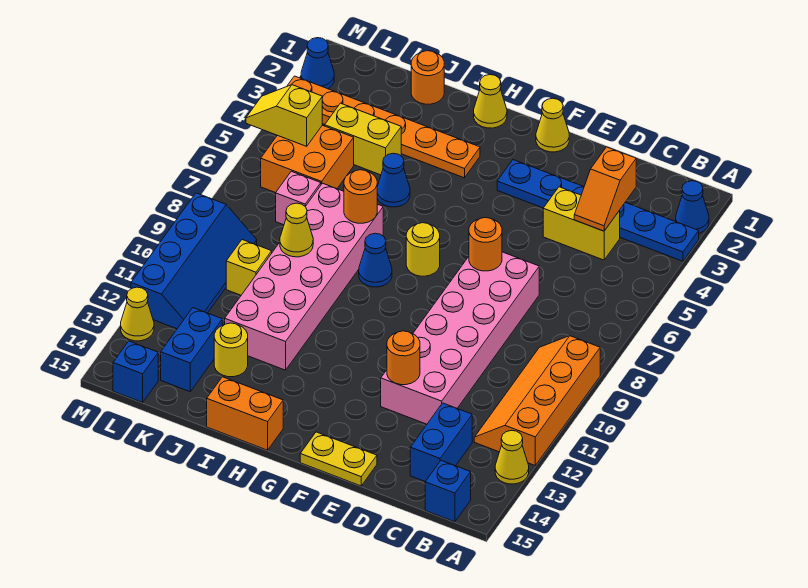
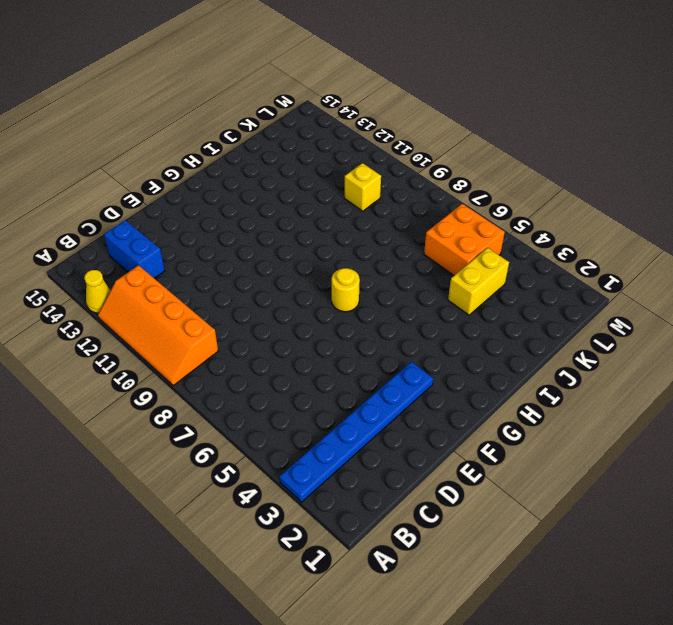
orange 2x4 slope [98,265,218,386] -> orange 2x4 slope turned to [474,336,600,465]
none -> blue 1x1 cone [676,181,709,233]
none -> blue 1x1 brick [425,460,471,522]
none -> yellow 1x2 brick [543,187,620,260]
none -> pink 2x6 brick [381,252,539,424]

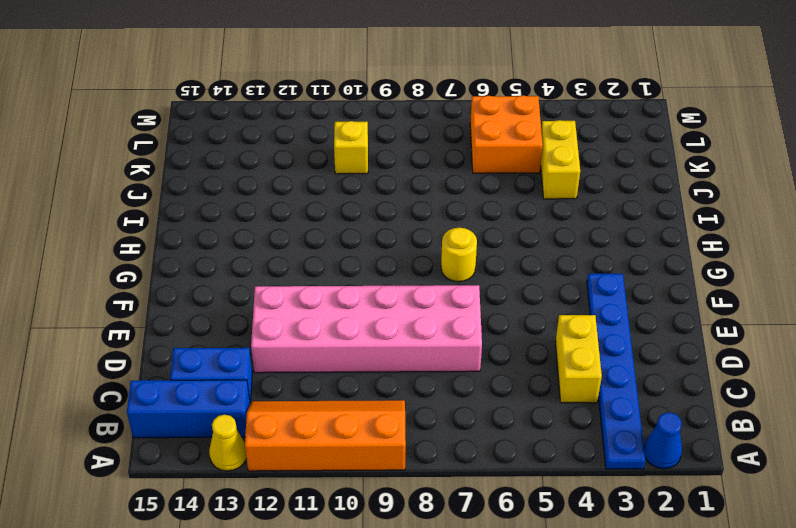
blue 1x3 brick [127,380,250,438] -> blue 1x1 brick [425,460,471,522]
none -> yellow 1x2 plate [300,432,377,486]
none -> yellow 1x1 cone [536,98,569,152]
none -> yellow 1x1 cone [474,75,507,128]
none -> orange 1x6 plate [287,76,480,178]

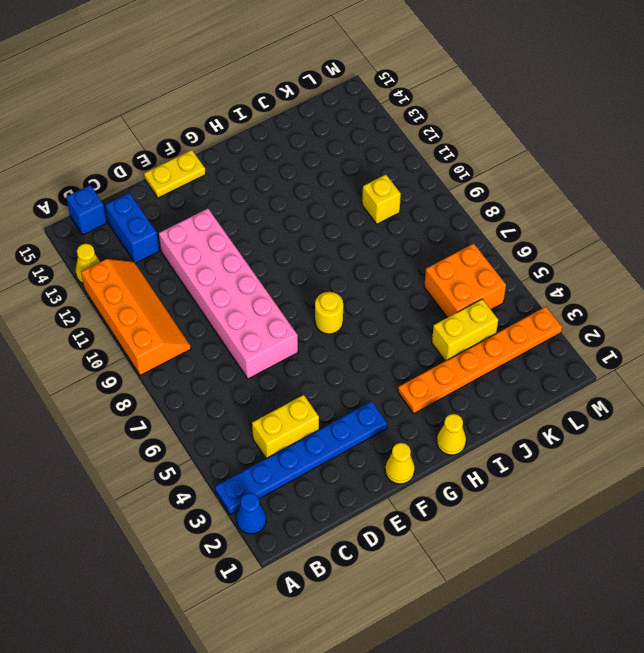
none -> blue 1x1 cone [359,233,392,287]
none -> orange 1x2 brick [207,377,283,450]
none -> blue 1x1 cone [377,153,410,207]
none -> pink 2x6 brick [225,183,383,370]

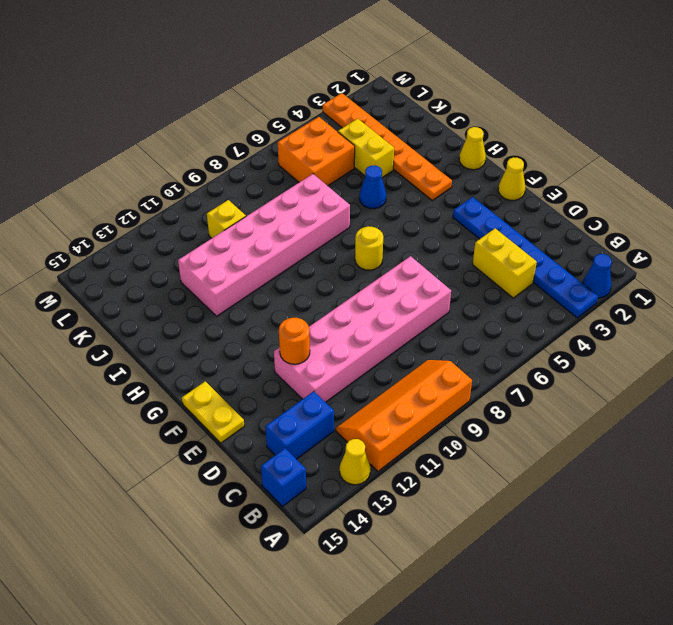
none -> blue 1x1 cone [359,233,392,287]
none -> orange 1x2 brick [207,377,283,450]
none -> orange 1x1 round brick [411,51,444,104]
none -> yellow 1x1 round brick [214,323,248,377]

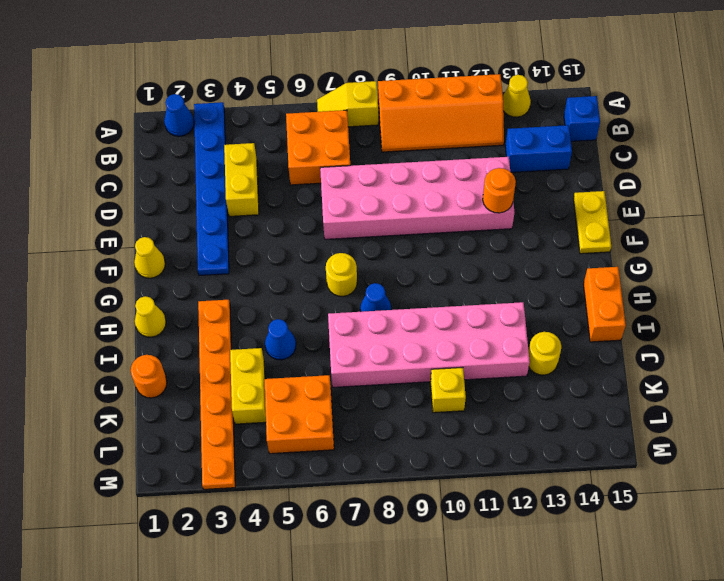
yellow 1x2 slope [317,81,378,127] -> yellow 1x2 slope turned to [246,85,322,146]
orange 2x2 brick [286,110,350,185] -> none
none -> pink 1x1 brick [276,171,321,225]
none -> blue 1x2 brick [161,308,222,392]
none -> blue 2x4 slope [131,193,257,329]
none -> blue 1x1 brick [113,341,158,402]

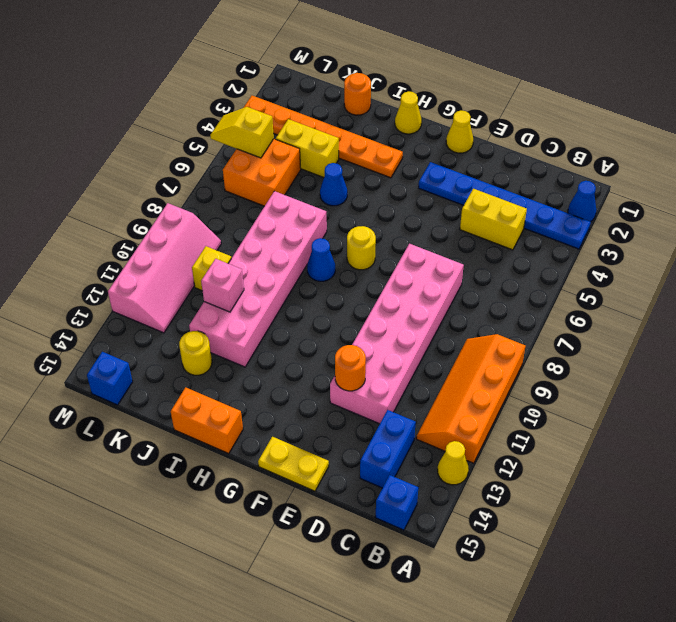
pink 1x1 brick [201,259,244,312] -> pink 1x1 brick moved to [276,171,321,225]
pink 2x4 slope [108,203,221,333] -> blue 2x4 slope [131,193,257,329]
none -> blue 1x2 brick [161,308,222,392]
none -> blue 1x1 cone [301,38,334,89]
none -> yellow 1x1 cone [121,287,154,341]
none -> orange 1x2 slope [574,147,636,231]

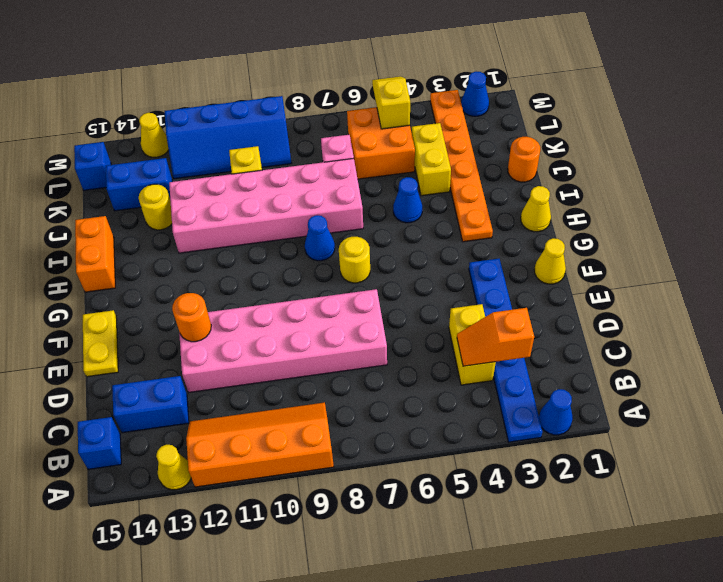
none -> orange 1x1 round brick [469,218,502,271]
none -> orange 1x1 round brick [344,170,377,223]
none -> yellow 1x1 cone [280,203,313,257]

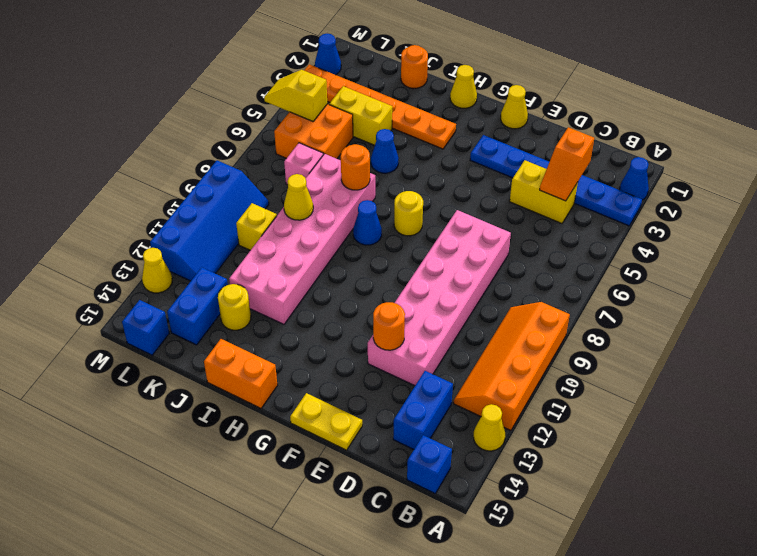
none -> orange 1x1 round brick [469,218,502,271]

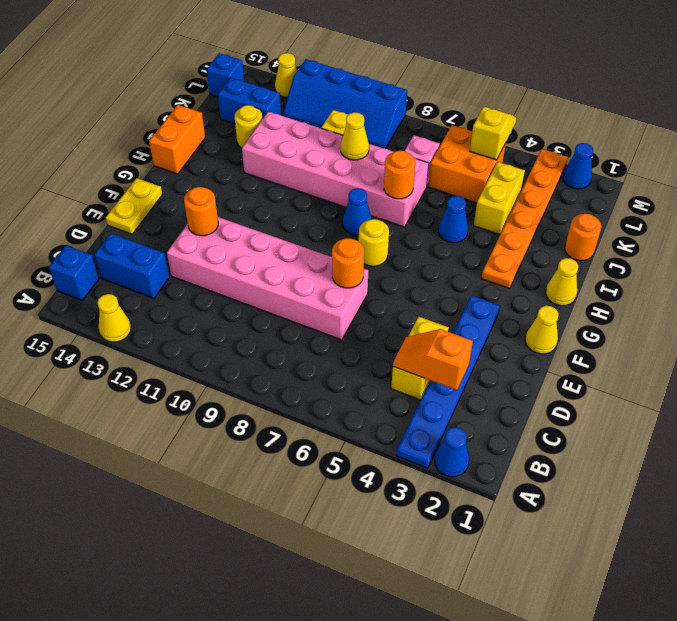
none -> orange 2x4 slope [474,336,600,465]

